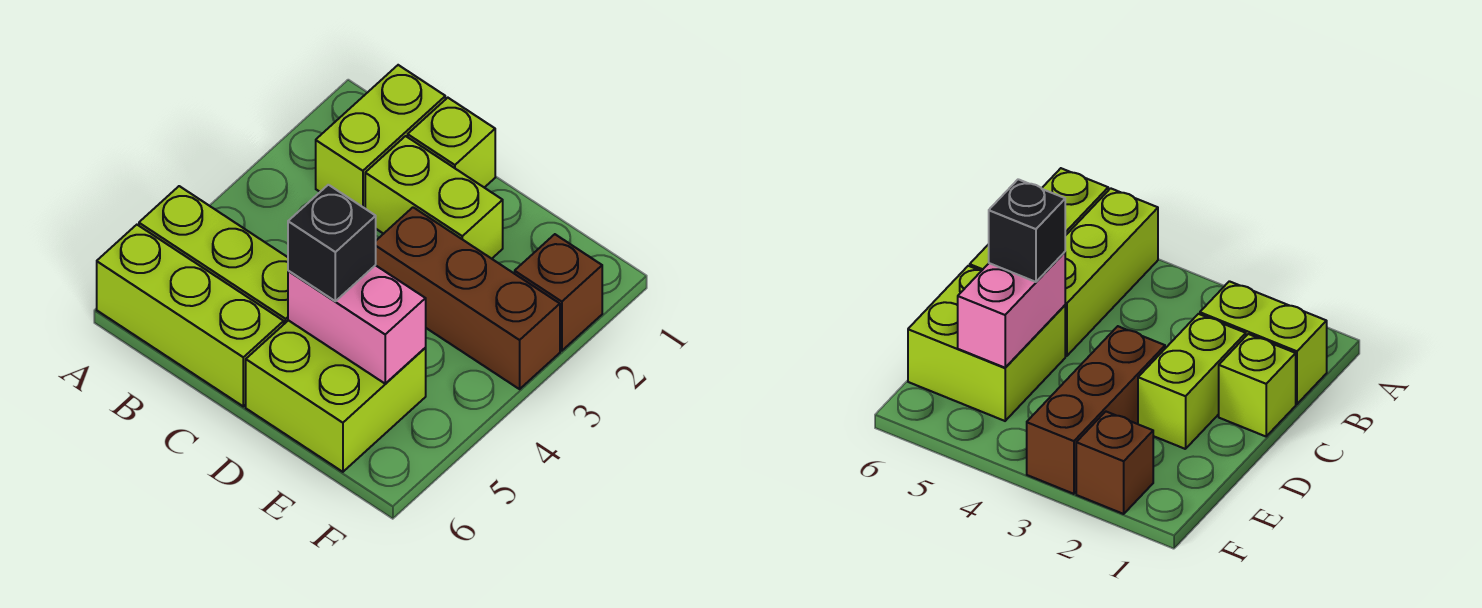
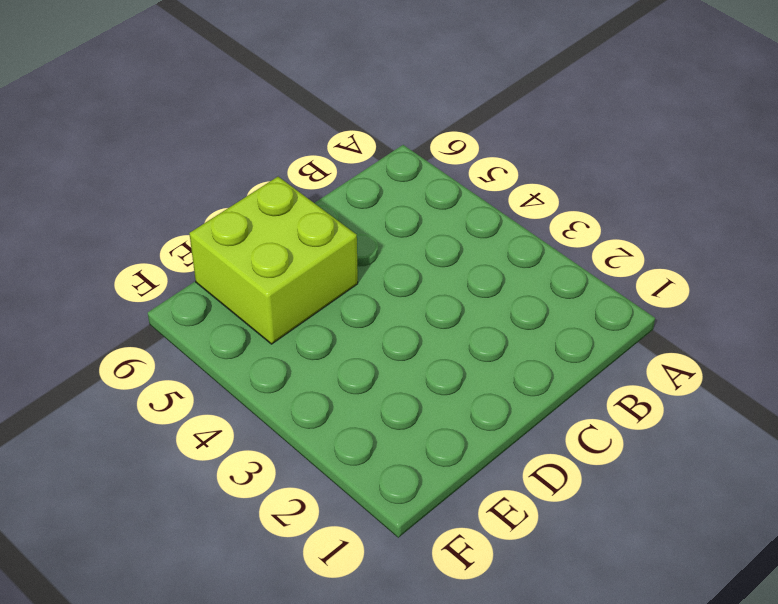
none -> lime 1x3 brick [139,186,288,324]
none -> lime 1x3 brick [97,225,284,406]

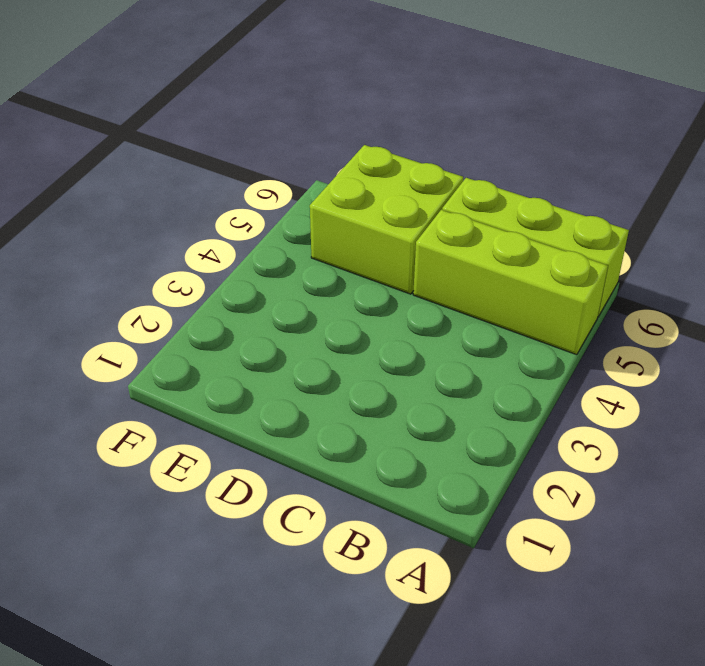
none -> lime 1x2 brick [316,65,445,208]
none -> lime 1x1 brick [408,98,495,188]

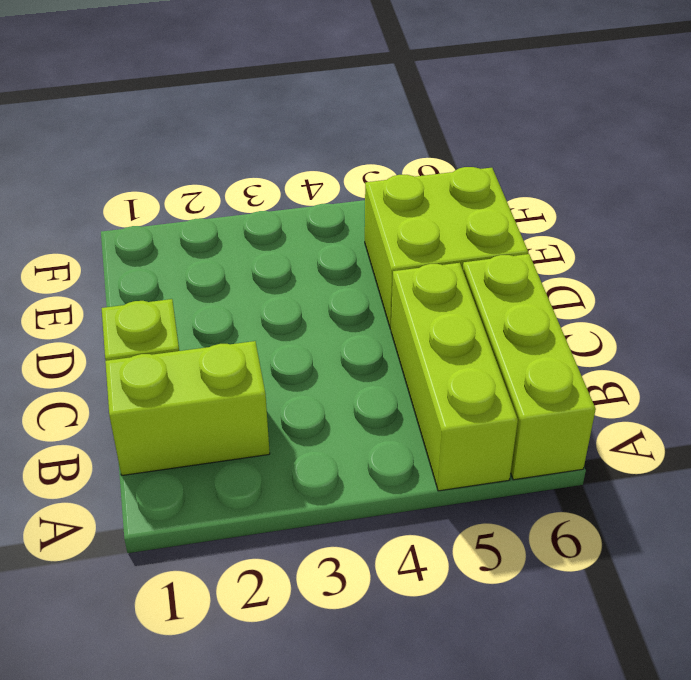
none -> lime 1x2 brick [365,136,503,259]
none -> brown 1x3 brick [376,207,560,389]

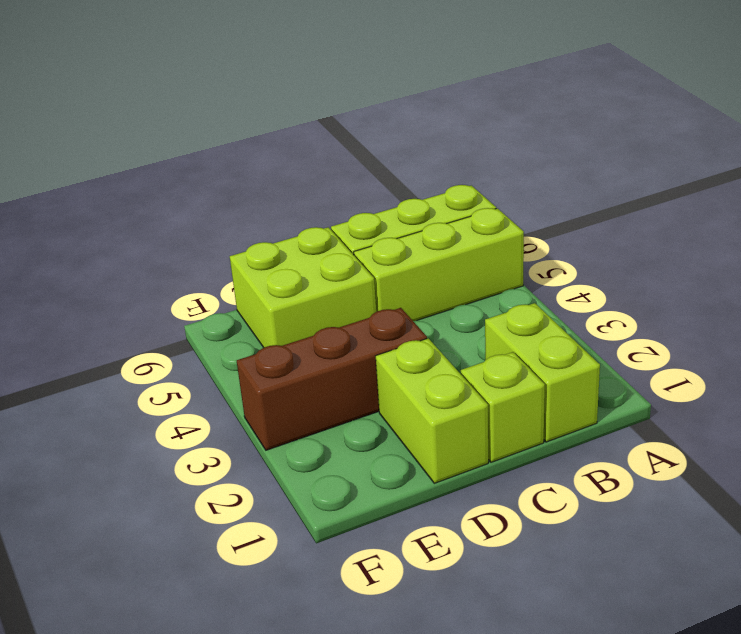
lime 1x2 brick [376,338,488,483] -> lime 1x2 brick turned to [365,136,503,259]
none -> brown 1x1 brick [515,234,602,351]
none -> pink 1x2 brick [288,265,426,384]

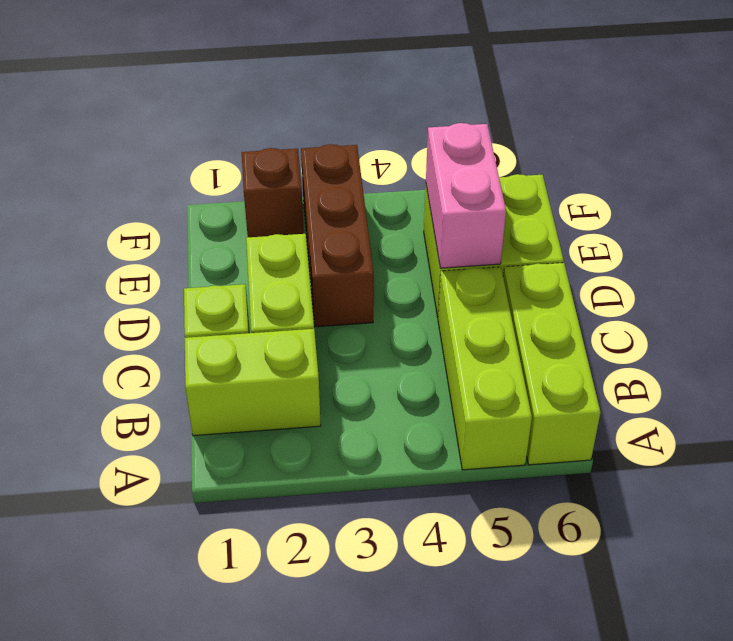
none -> black 1x1 brick [288,185,376,301]

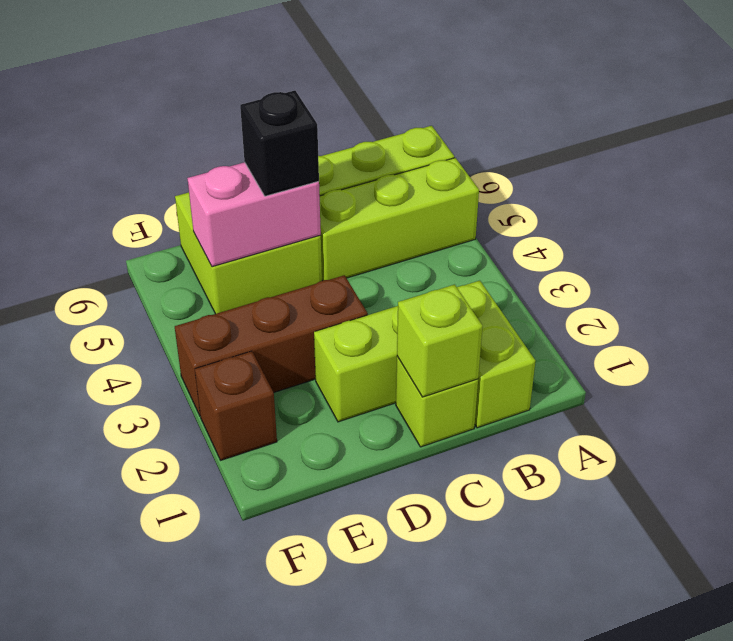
lime 1x1 brick [397,284,483,397] -> none

